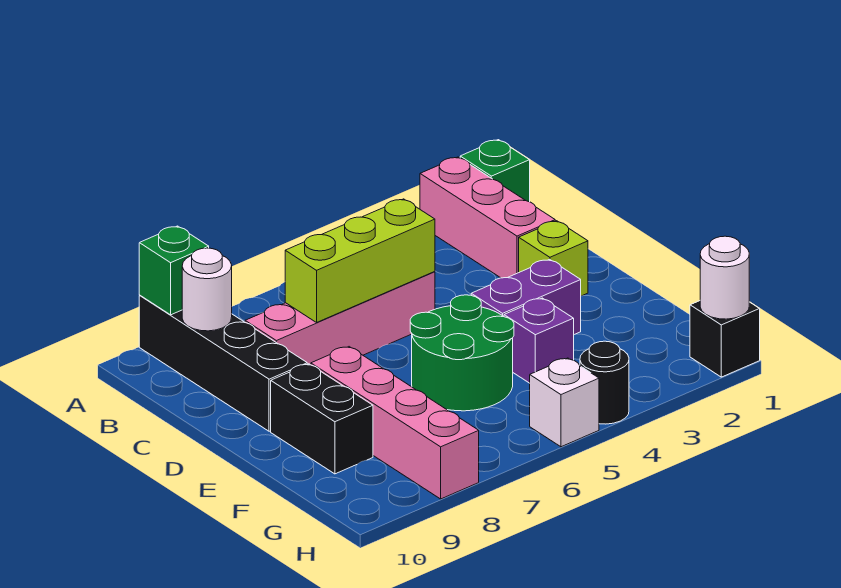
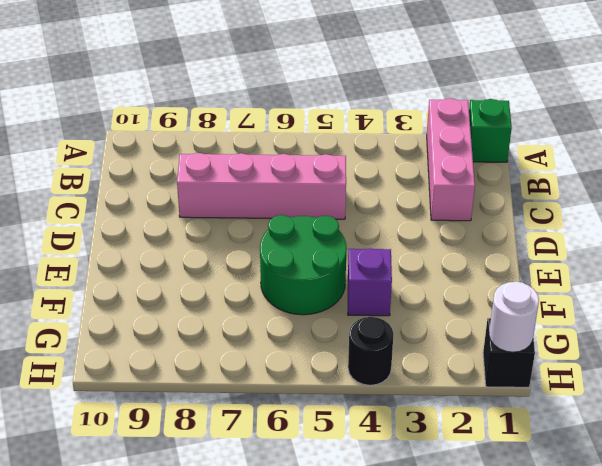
none -> black 1x4 brick [139,296,307,431]
none -> lime 1x1 brick [519,221,588,296]
none -> purple 1x2 brick [471,259,581,335]

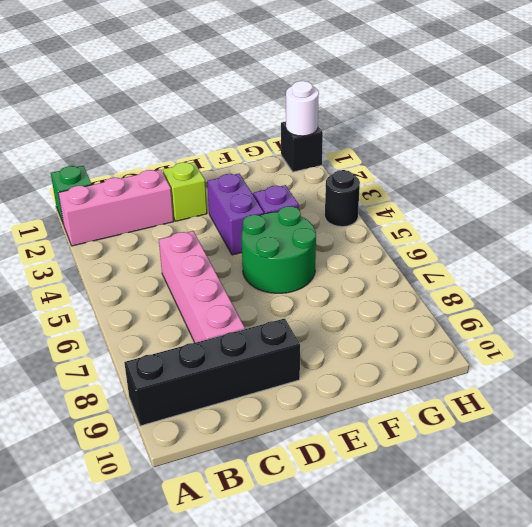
none -> pink 1x4 brick [311,347,479,499]
none -> black 1x2 brick [271,364,373,474]
none -> white 1x1 brick [530,358,599,447]

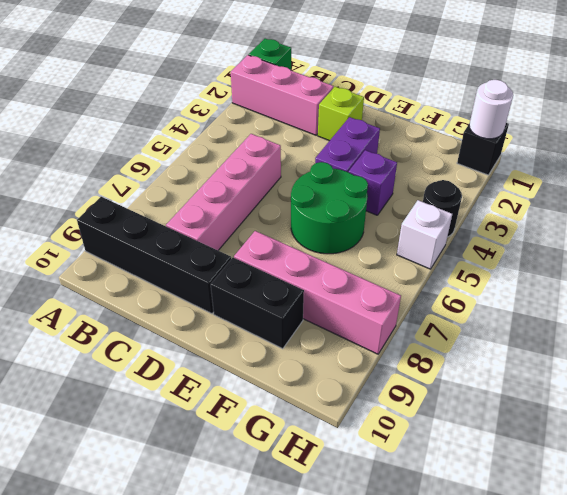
none -> green 1x1 brick [139,226,209,315]
none -> white 1x1 round brick [182,248,232,331]
none -> lime 1x3 brick [285,199,435,322]

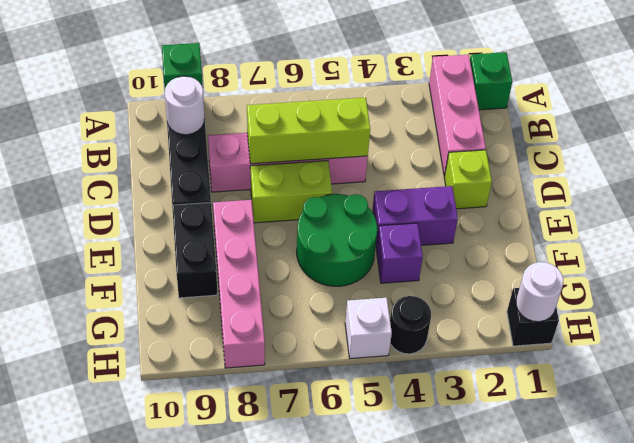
lime 1x2 brick [250,161,332,223] -> none

